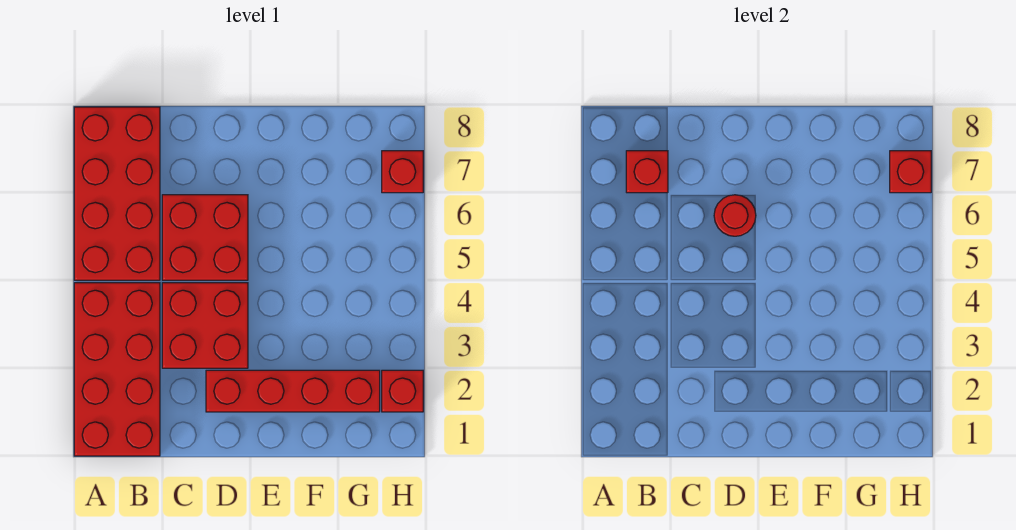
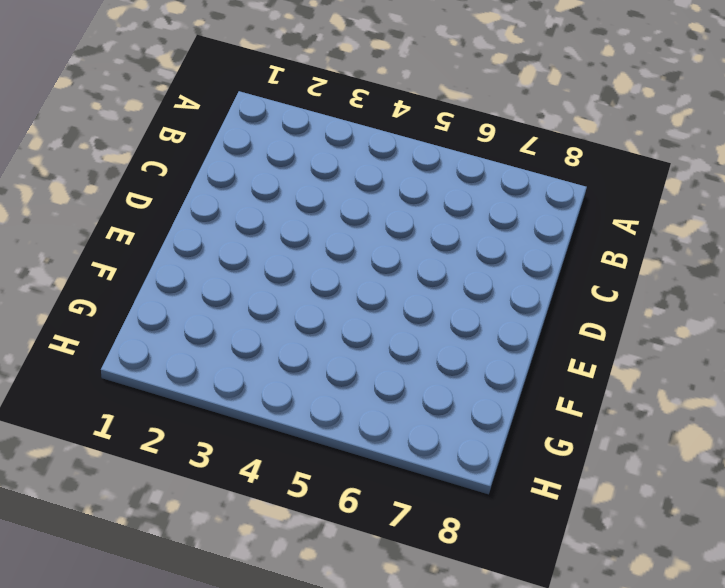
none -> red 2x4 brick [74,283,160,456]
none -> red 2x4 brick [74,107,160,280]

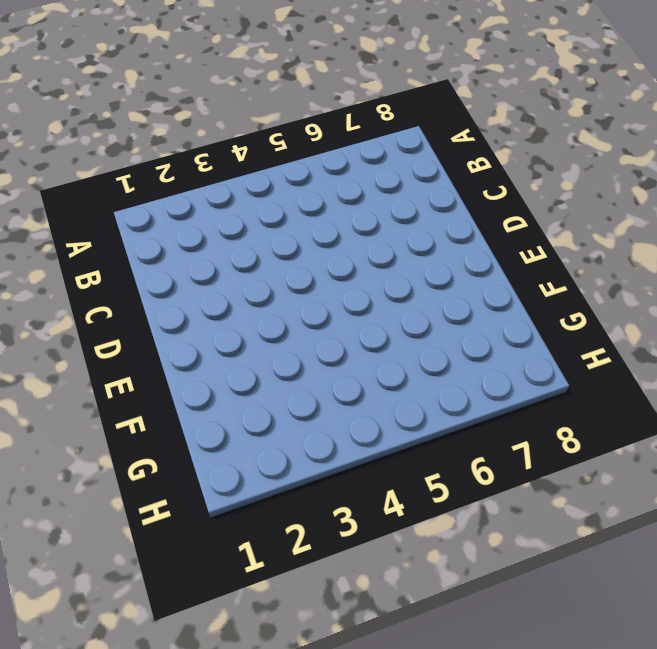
none -> red 2x4 brick [74,283,160,456]
none -> red 2x4 brick [74,107,160,280]

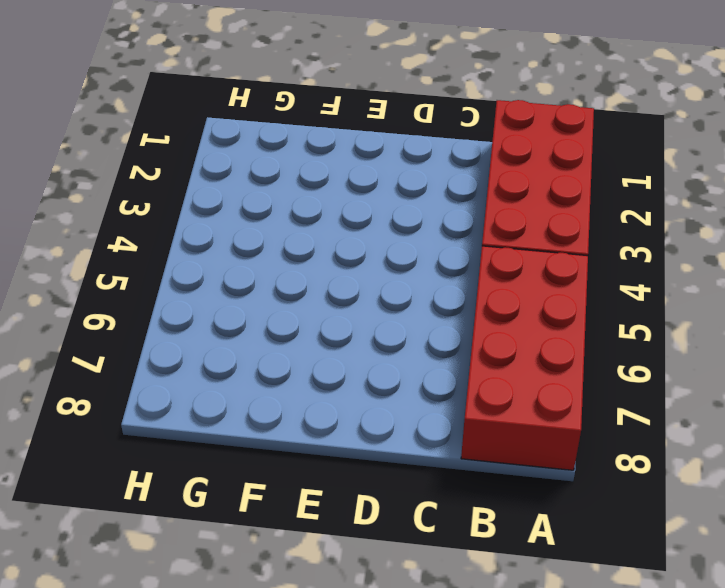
none -> red 2x2 brick [162,283,248,368]
none -> red 2x2 brick [162,195,248,280]

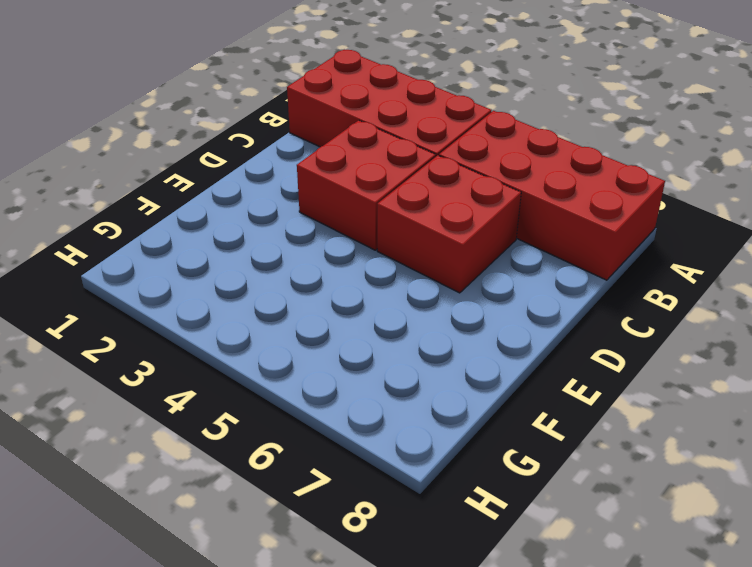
none -> red 1x4 brick [206,370,380,412]
none -> red 1x1 brick [382,370,423,412]

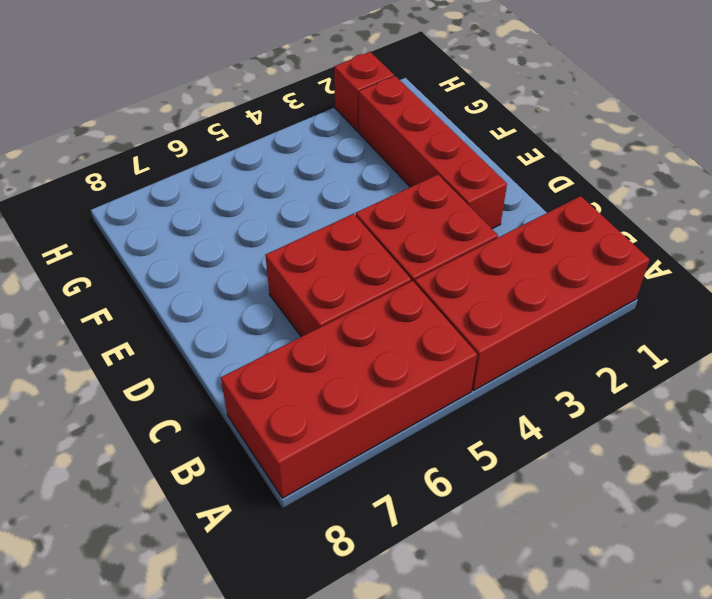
none -> red 1x1 brick [382,151,423,193]
none -> red 1x1 brick [626,151,668,193]

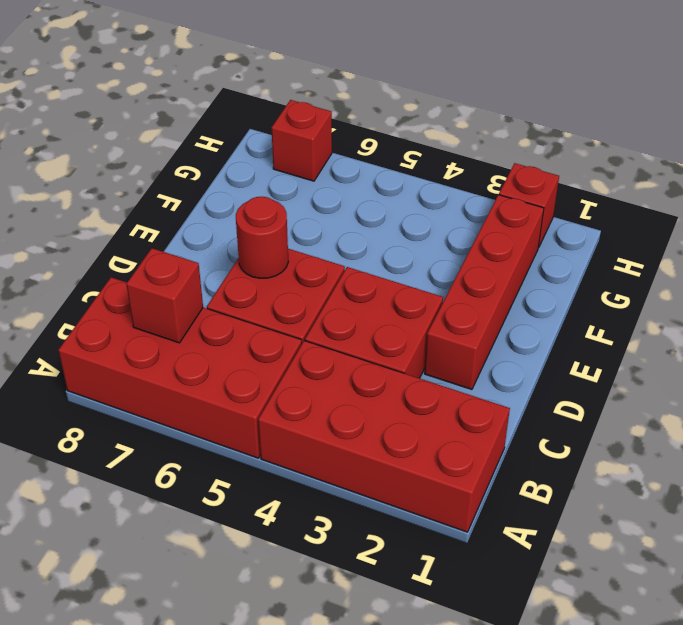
none -> red 1x1 brick [890,151,931,193]

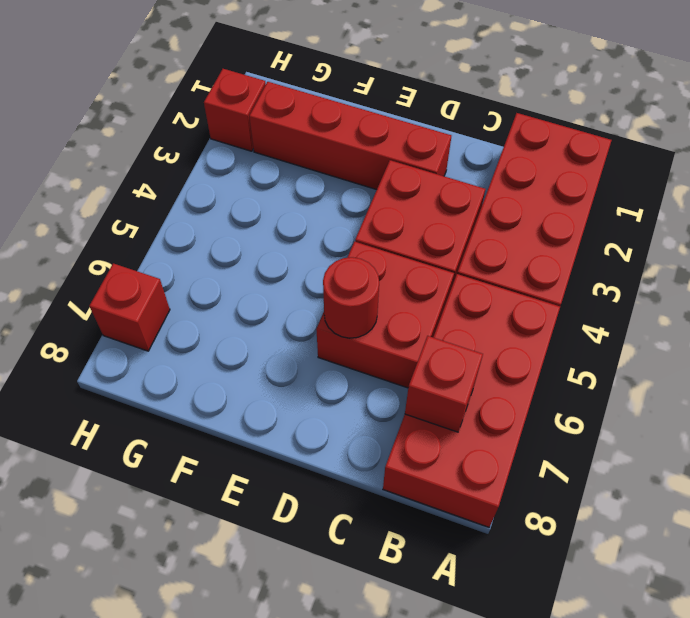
none -> red 1x1 brick [890,151,931,193]

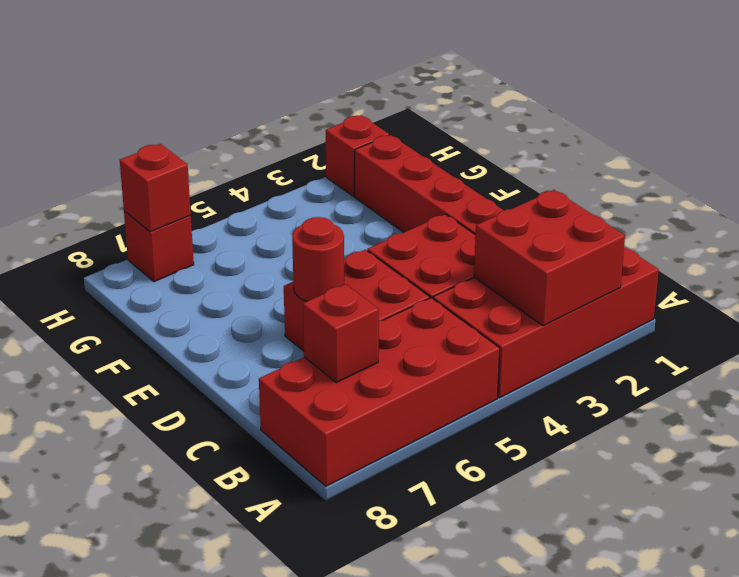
red 2x2 brick [474,190,625,326] -> none

